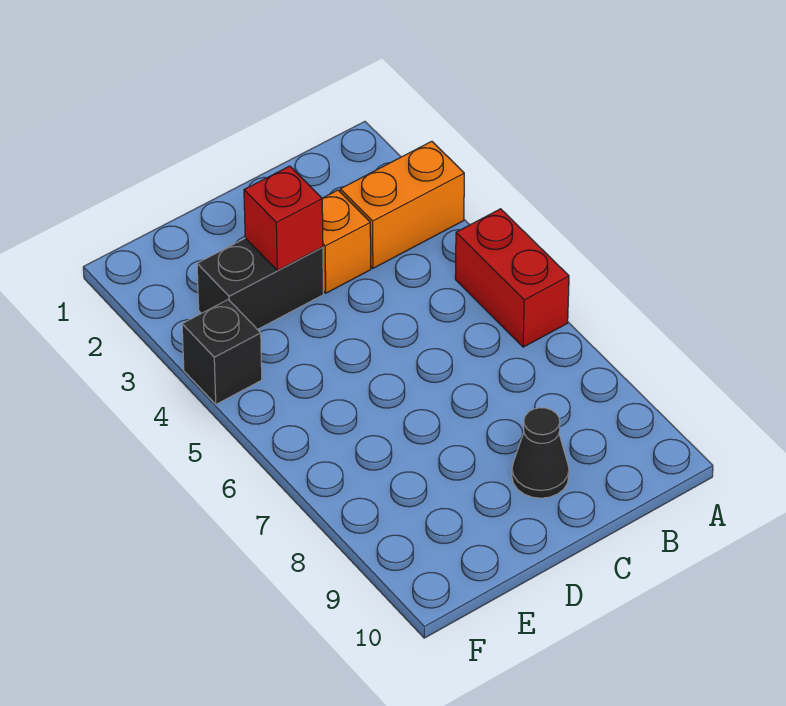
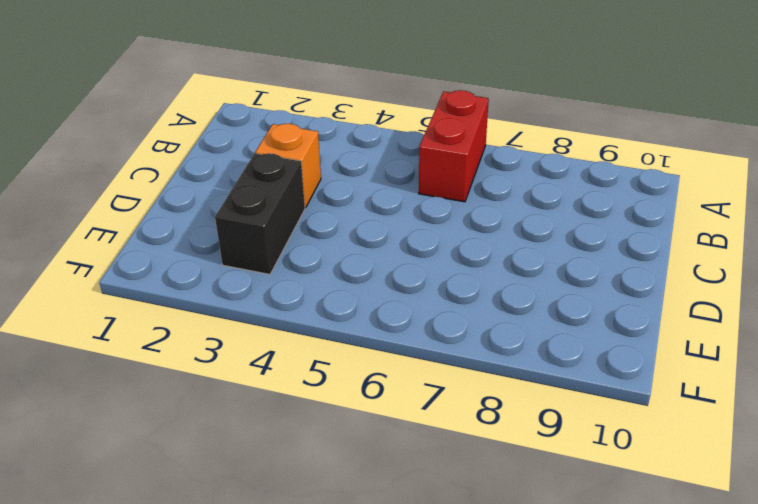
red 1x2 brick [419,90,489,202] -> red 1x2 brick turned to [455,209,569,347]
none -> orange 1x2 brick [340,141,464,268]
none -> black 1x1 cone [512,408,569,498]

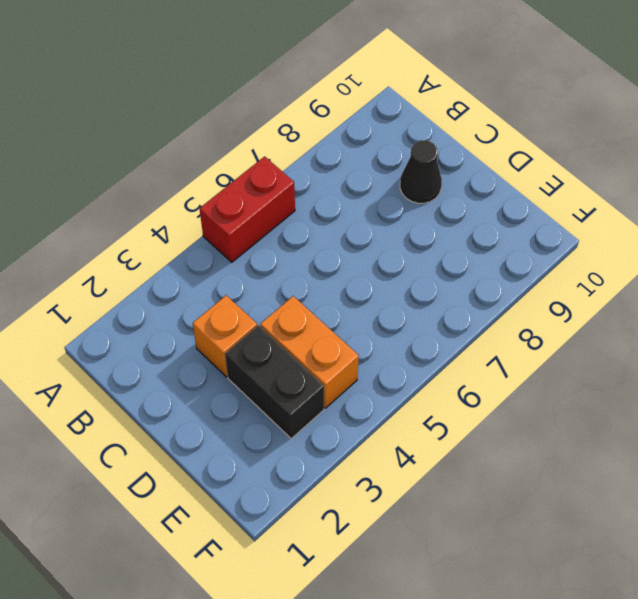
orange 1x2 brick [260,296,359,408] -> orange 1x2 brick moved to [340,141,464,268]
none -> black 1x1 brick [182,299,262,404]
none -> red 1x1 brick [244,166,323,270]

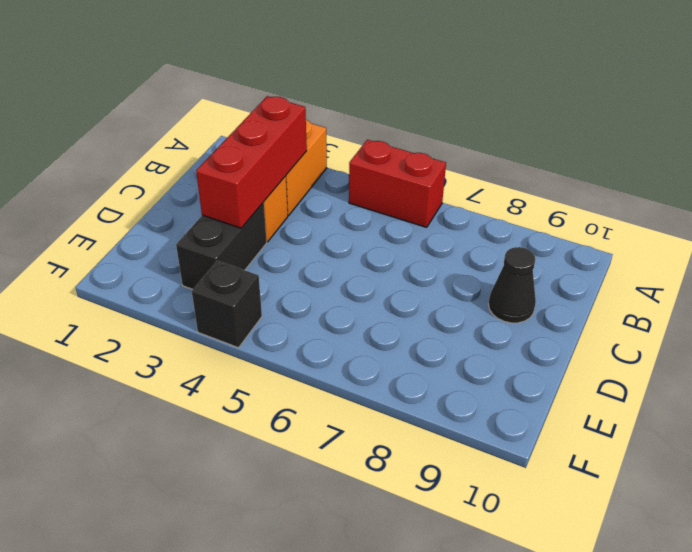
red 1x3 brick [196,96,307,228] -> red 1x1 brick [244,166,323,270]

